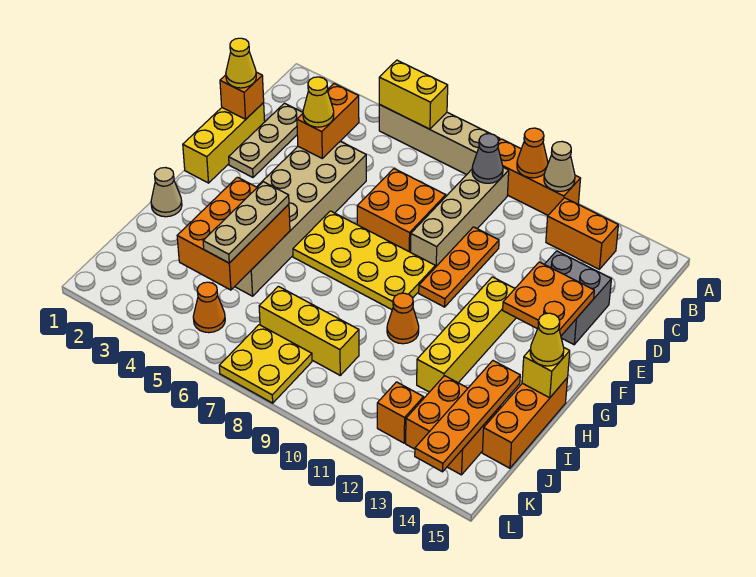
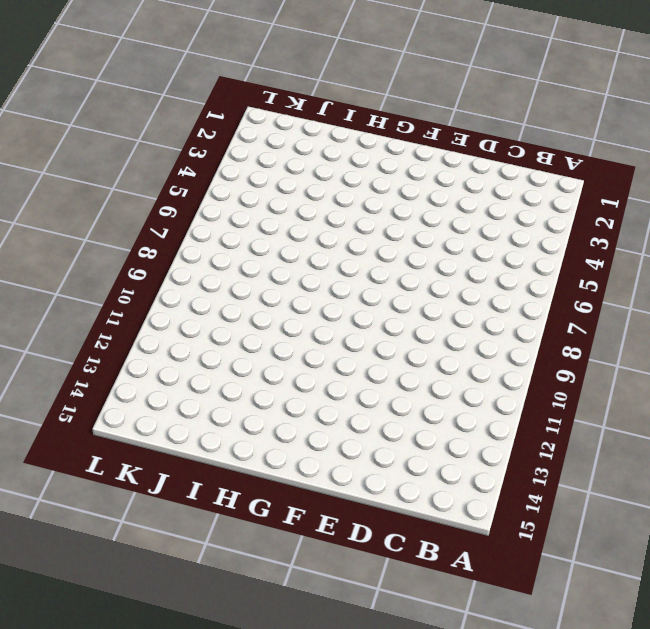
none -> tan 1x4 brick [379,104,500,175]
none -> orange 1x3 brick [498,139,581,215]
none -> tan 1x4 brick [411,167,509,267]
none -> orange 1x2 brick [546,198,618,269]

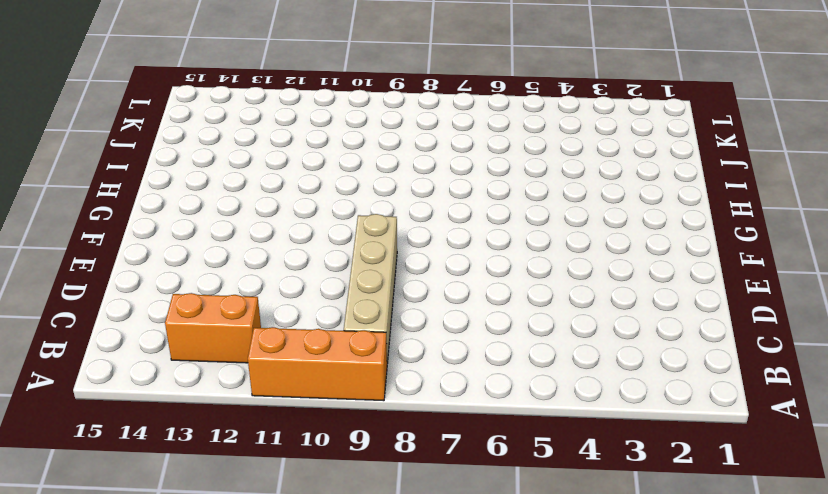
none -> tan 1x4 brick [379,104,500,175]
none -> tan 1x3 plate [229,103,303,177]
none -> yellow 1x3 brick [183,103,265,183]
none -> tan 2x6 brick [235,141,366,296]

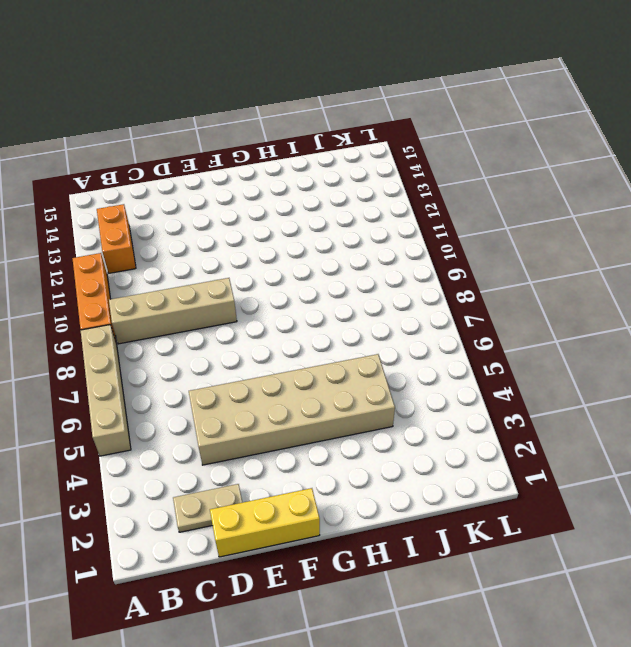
tan 1x2 plate [173,484,242,532] -> tan 1x3 plate [229,103,303,177]
none -> orange 2x2 brick [357,169,446,252]
none -> orange 1x3 plate [419,227,499,307]
none -> grey 2x2 brick [545,251,611,345]
none -> yellow 2x4 plate [293,211,435,310]

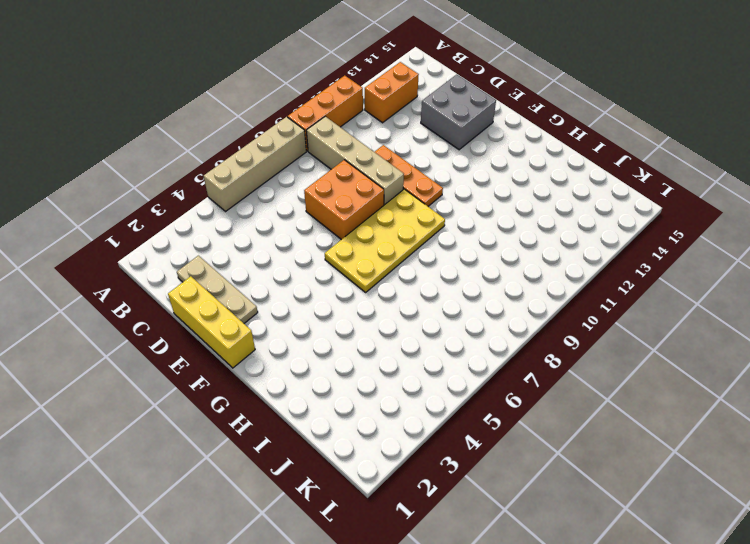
none -> tan 2x6 brick [235,141,366,296]
none -> yellow 1x4 brick [417,277,516,392]
none -> tan 1x1 cone [151,168,182,217]
none -> orange 1x1 cone [387,293,419,344]

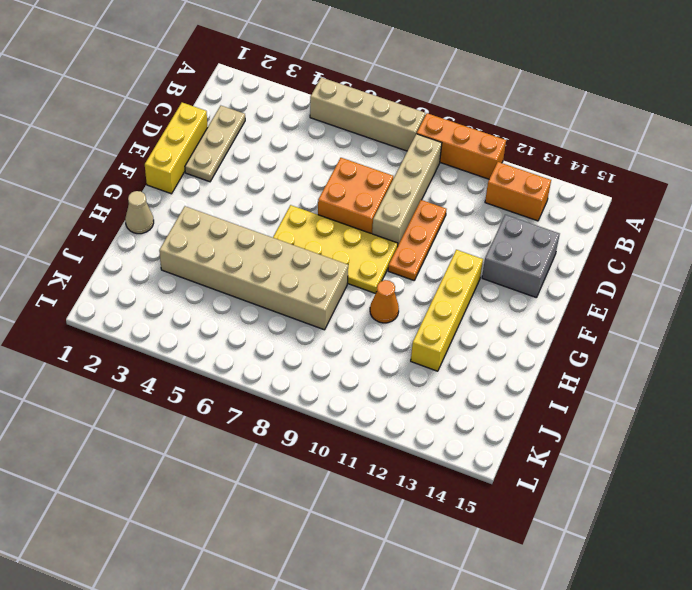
tan 2x6 brick [159,206,348,330] -> tan 2x6 brick turned to [235,141,366,296]
none -> orange 1x3 brick [482,378,568,468]
none -> yellow 1x3 brick [259,286,359,375]
none -> orange 2x2 brick [406,376,501,475]
none -> orange 1x1 cone [193,282,225,333]

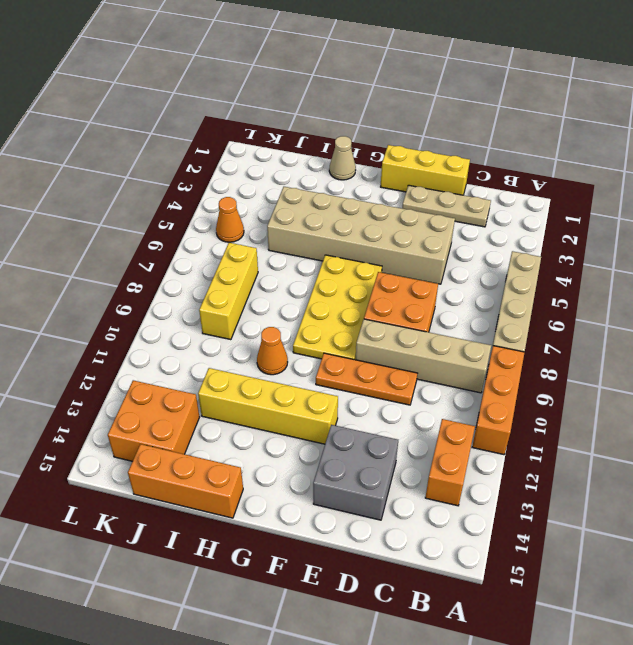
none -> yellow 2x2 plate [219,325,312,403]
none -> orange 1x1 brick [377,382,423,443]
none -> yellow 1x2 brick [379,60,448,129]
none -> orange 1x1 cone [517,128,548,178]

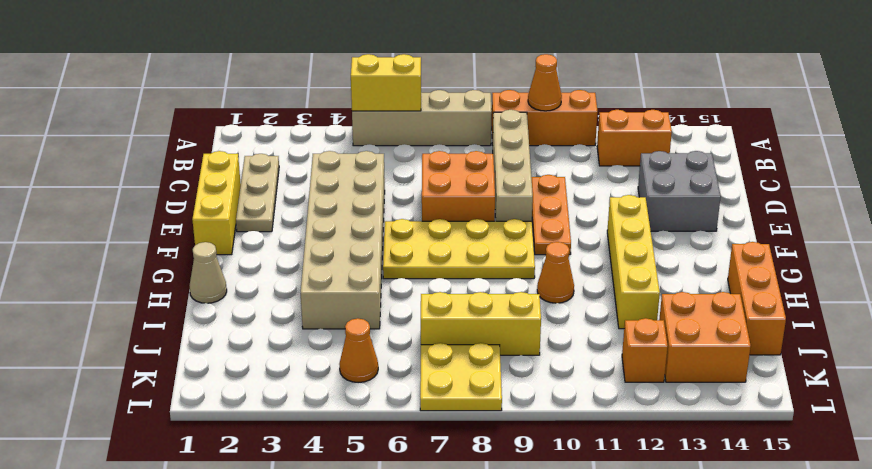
none -> tan 1x1 cone [544,142,575,191]
none -> grey 1x1 cone [472,134,503,183]
none -> orange 1x2 brick [297,84,359,158]
none -> orange 1x1 brick [220,72,264,119]

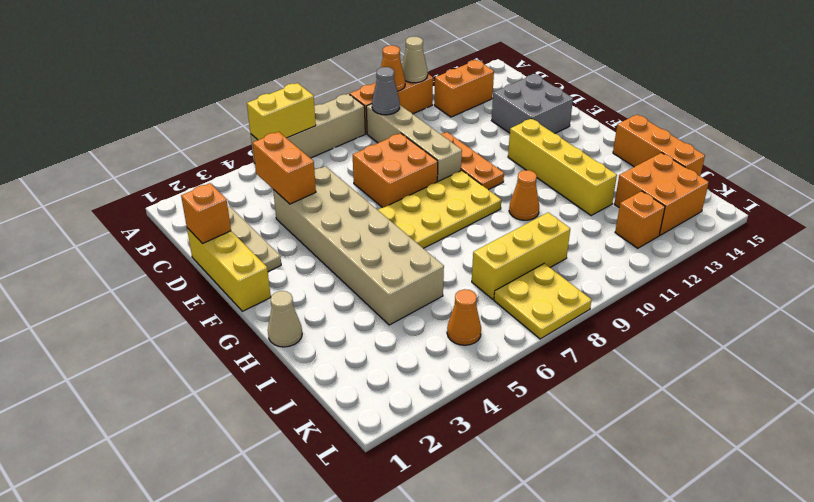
none -> orange 2x2 plate [503,262,594,336]
none -> orange 2x3 brick [177,177,290,290]
none -> yellow 1x1 brick [522,348,570,398]
none -> orange 1x4 plate [415,361,520,472]

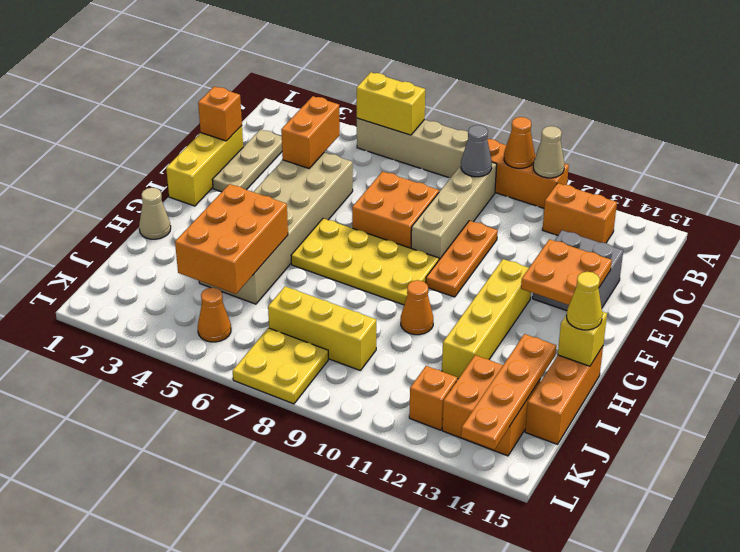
none -> yellow 1x1 cone [226,38,256,88]
none -> yellow 1x1 cone [303,77,334,127]
none -> tan 1x3 plate [203,182,289,263]

